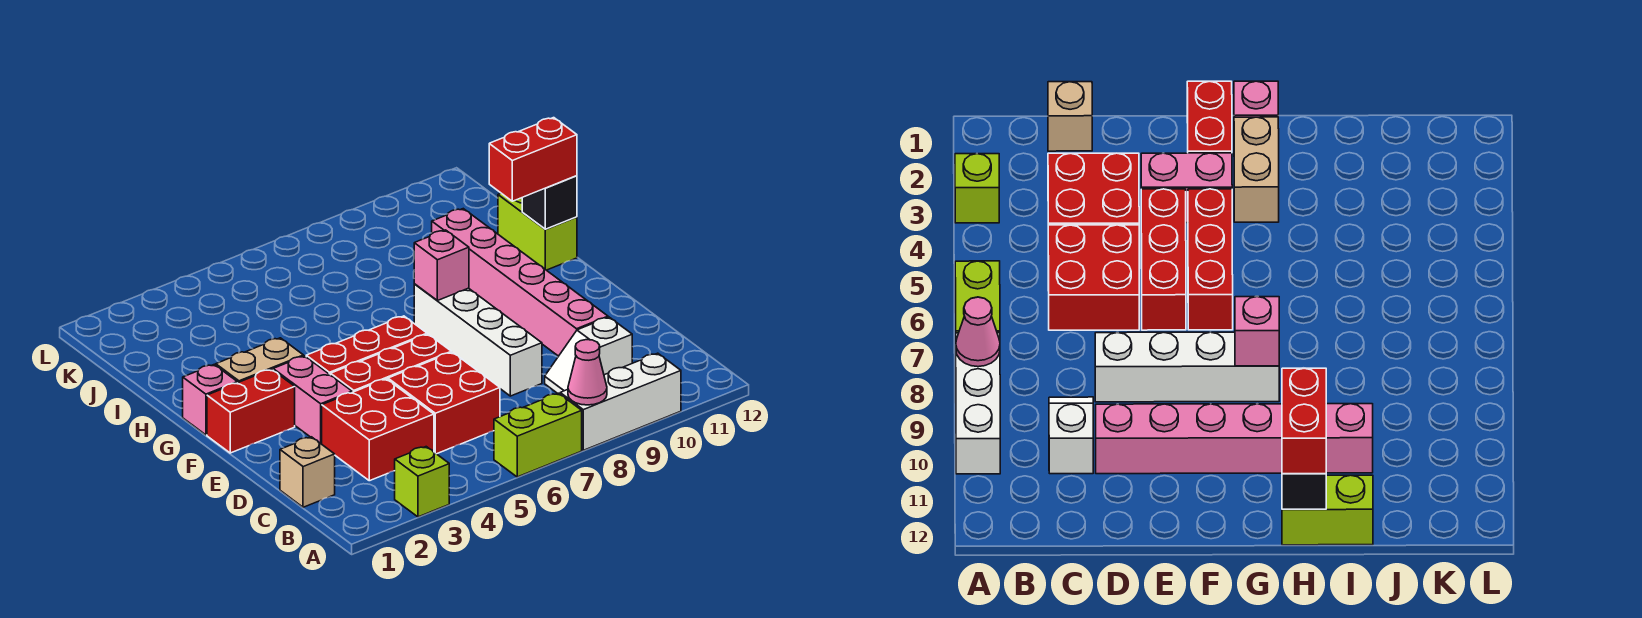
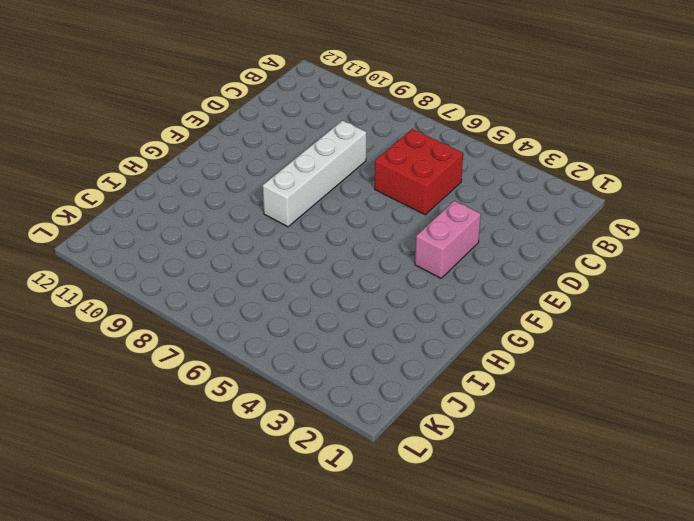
none -> lime 1x1 brick [395,447,449,517]
none -> lime 1x2 brick [494,393,582,477]
none -> white 1x3 brick [560,353,681,450]

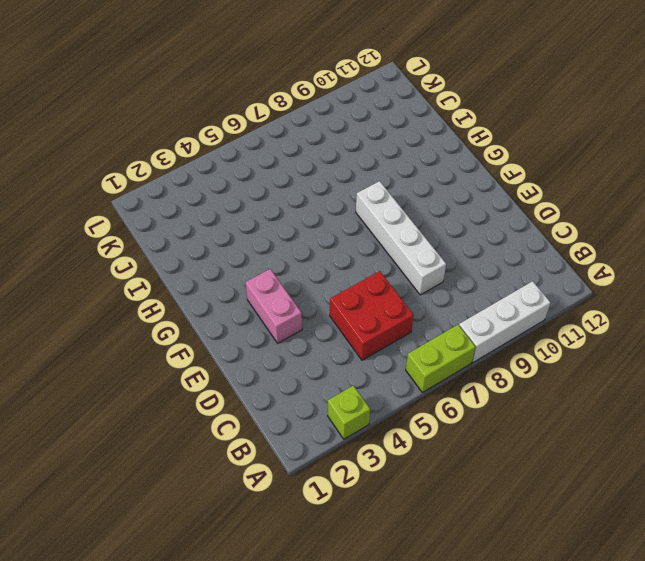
none -> tan 1x1 brick [280,437,335,507]
none -> red 2x2 brick [322,379,434,481]
none -> white 1x2 slope [545,317,632,394]

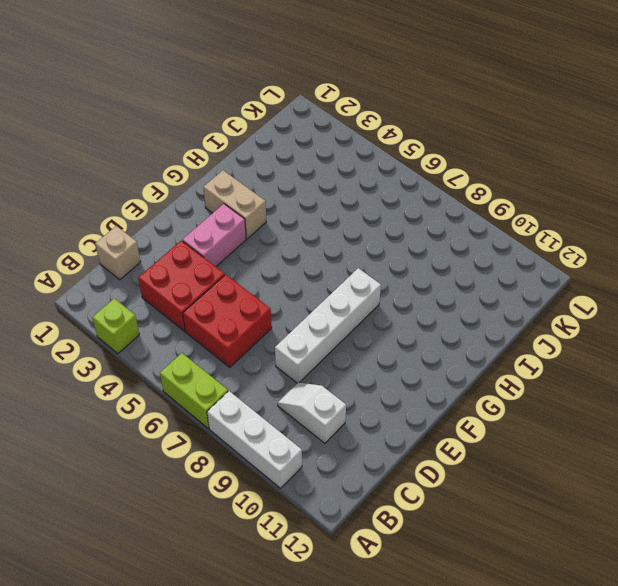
none -> pink 1x6 brick [432,209,608,356]
none -> red 1x3 brick [331,334,451,392]
none -> red 1x2 brick [207,369,295,453]

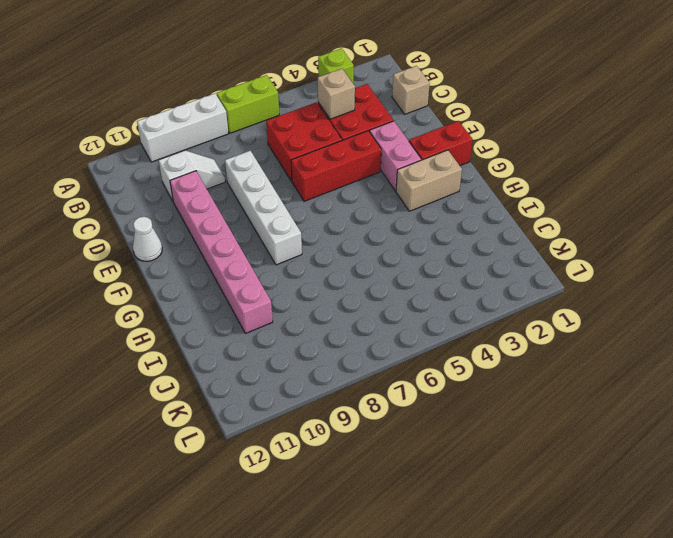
tan 1x1 brick [318,69,355,119] -> none
white 1x1 cone [133,217,162,261] -> none
none -> red 1x3 brick [306,316,427,375]
none -> pink 1x1 brick [183,365,237,435]
none -> lime 1x2 brick [498,193,577,270]

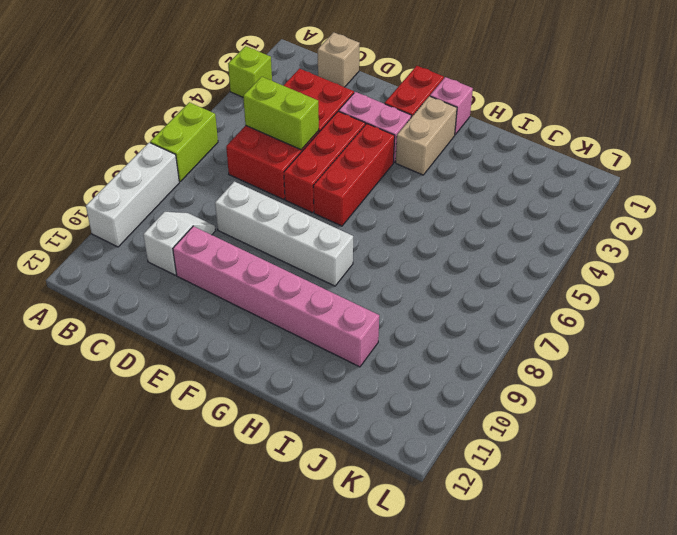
lime 1x2 brick [243,77,319,150] -> lime 1x2 brick moved to [498,193,577,270]
none -> pink 1x1 cone [568,340,607,405]
none -> pink 1x1 brick [414,230,469,301]
none -> black 1x1 brick [522,176,577,229]

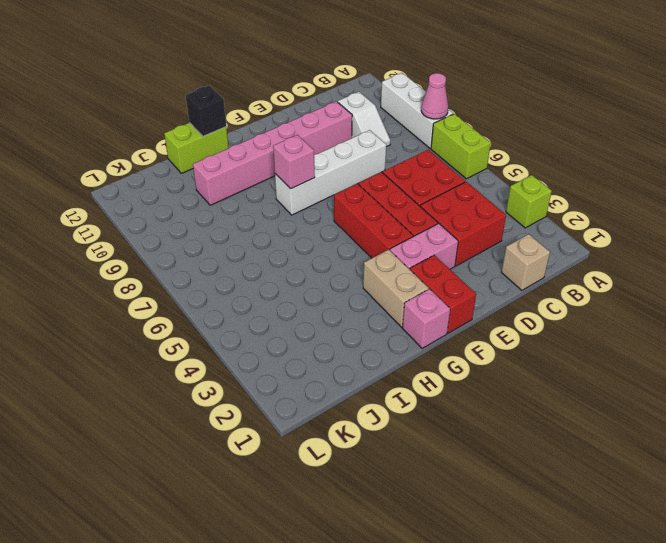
none -> red 1x2 brick [489,118,577,201]

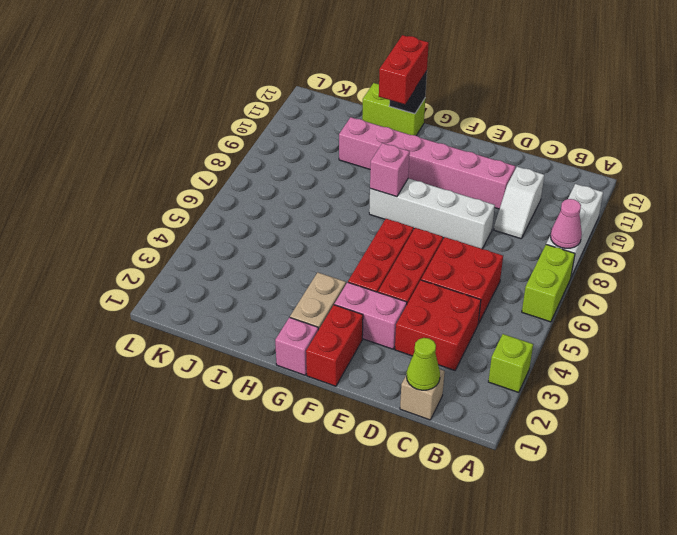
lime 1x1 cone [406,338,440,390] -> none

